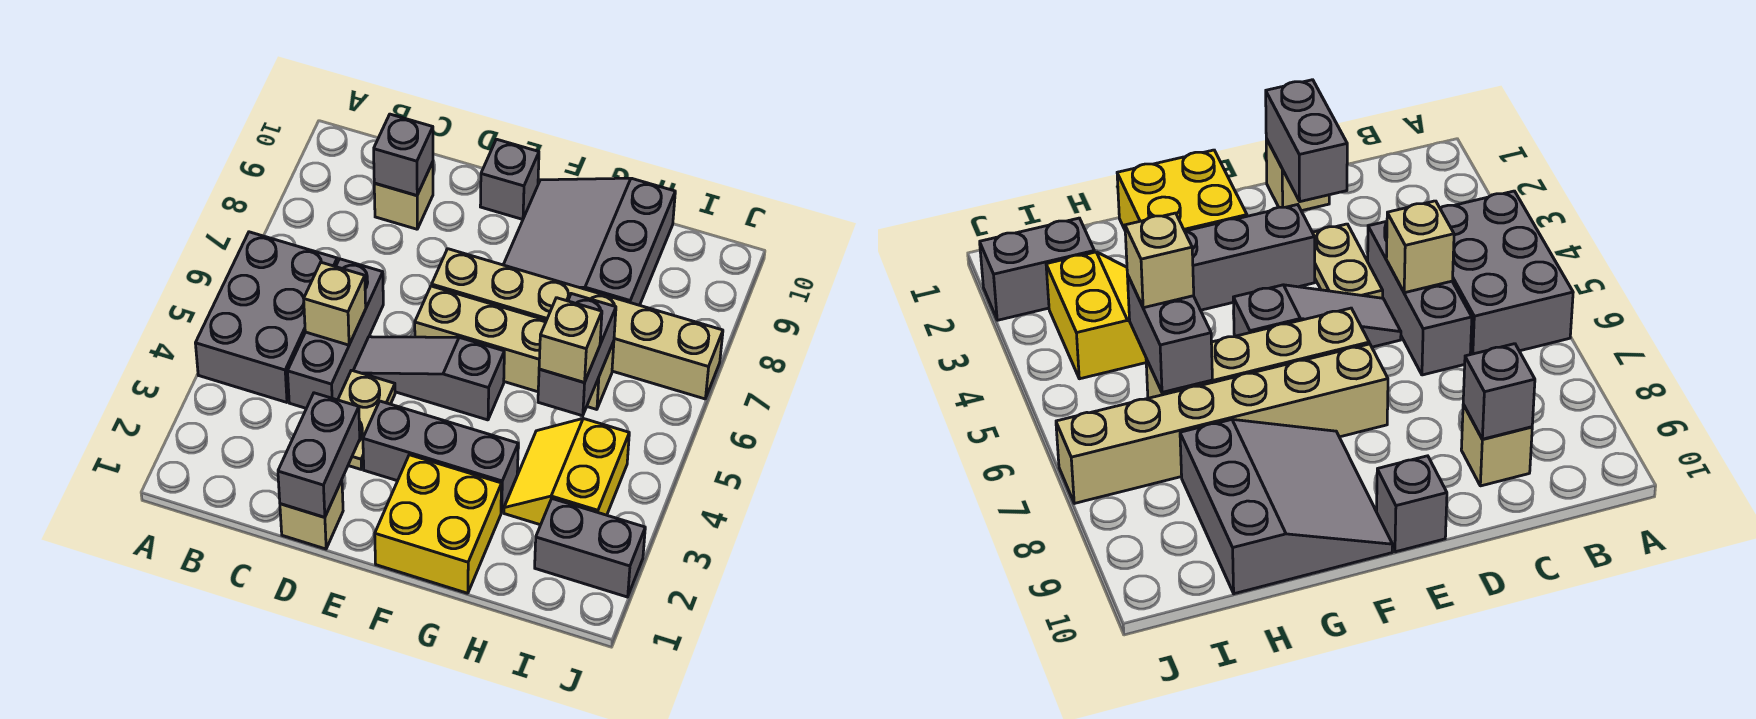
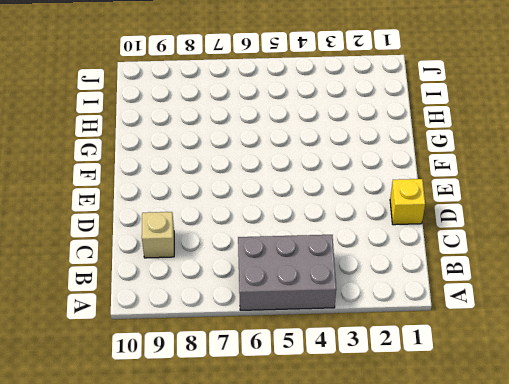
yellow 1x1 brick [390,179,425,225] -> tan 1x1 brick [280,480,343,549]
none -> grey 1x3 brick [288,259,383,408]
none -> tan 1x2 plate [338,370,395,469]
none -> grey 1x3 slope [353,337,504,420]

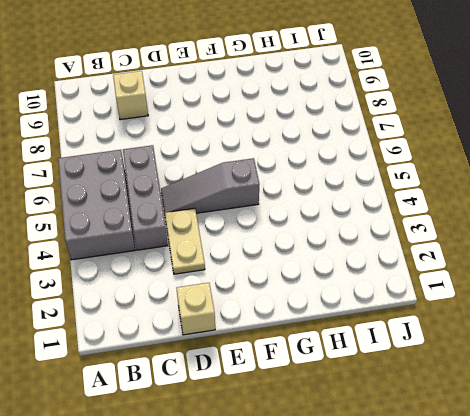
none -> grey 1x3 brick [363,401,518,513]
none -> tan 1x4 brick [415,286,614,409]
none -> tan 1x6 brick [432,249,723,399]

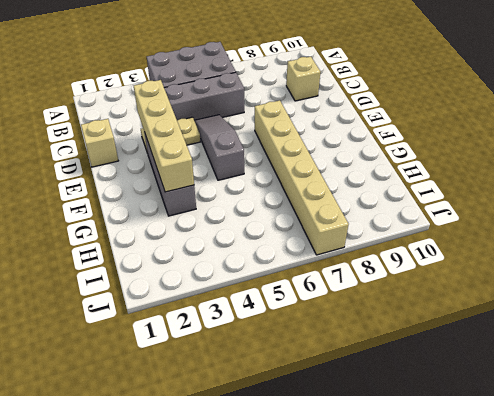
tan 1x4 brick [134,80,194,192] -> tan 1x4 brick moved to [415,286,614,409]
none -> grey 1x1 brick [480,139,539,219]
none -> yellow 2x2 brick [375,455,502,593]
none -> grey 3x3 slope [503,178,675,305]

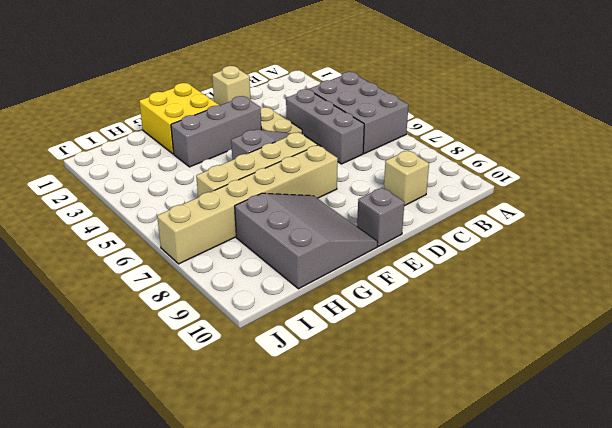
none -> yellow 2x2 slope [504,419,629,525]
none -> grey 1x2 brick [535,499,645,597]
none -> tan 1x1 brick [304,262,366,345]

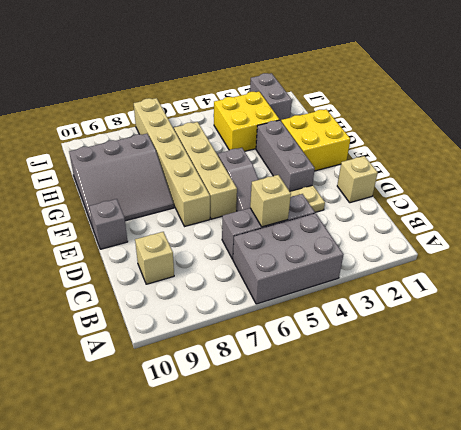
yellow 2x2 brick [214,92,280,151] -> yellow 2x2 slope [504,419,629,525]
none -> grey 1x1 brick [374,114,433,196]
none -> grey 1x2 brick [278,393,360,517]
none -> grey 1x2 brick [538,294,616,416]

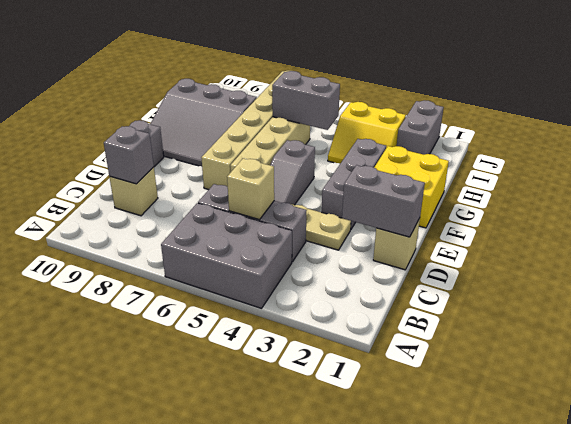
none -> tan 1x1 brick [539,298,602,383]

